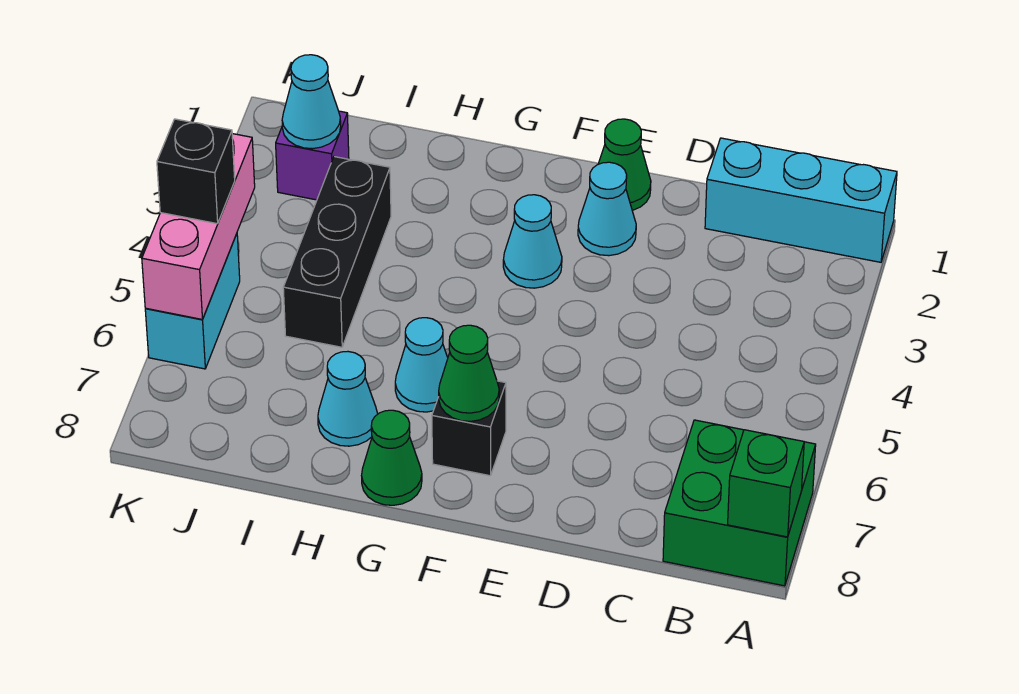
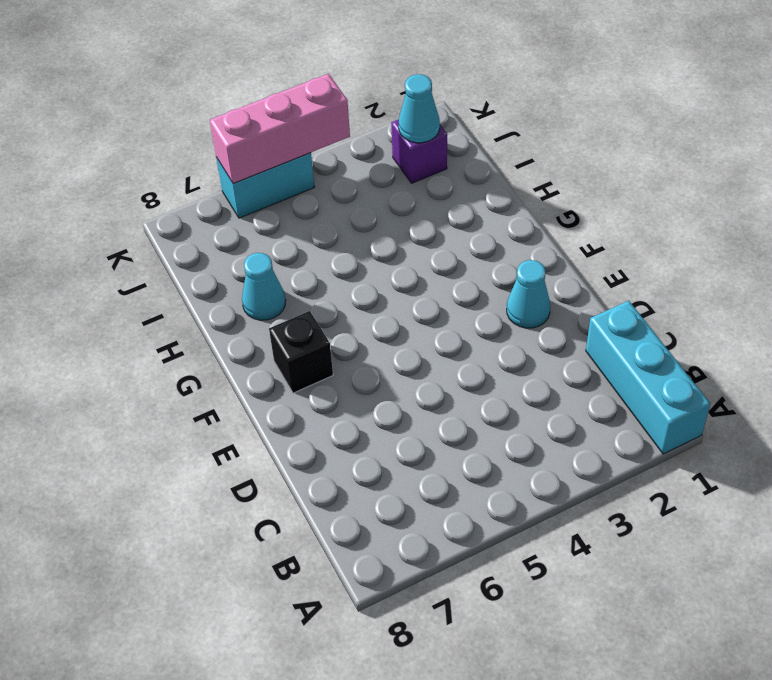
none -> green 2x2 brick [663,420,816,586]
none -> green 1x1 cone [598,119,651,210]
none -> cyan 1x1 cone [503,195,562,288]

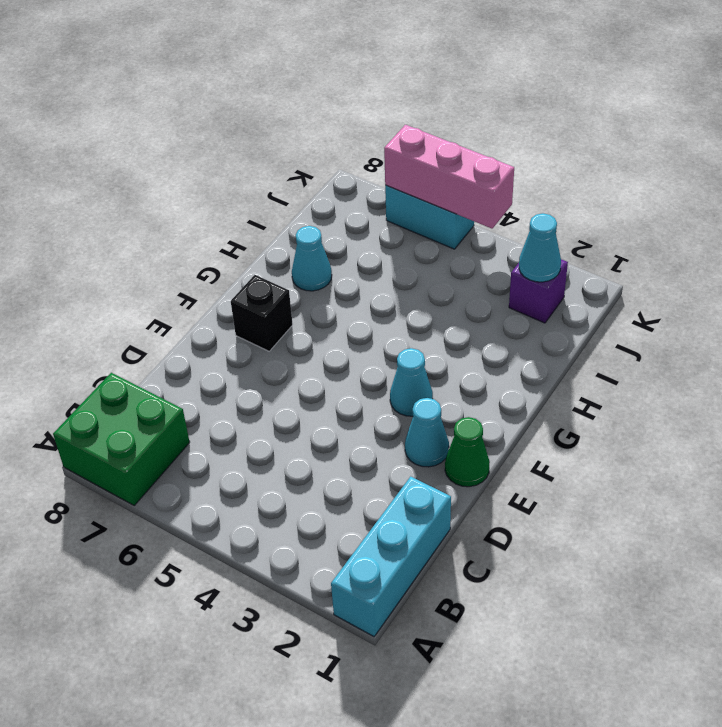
none -> cyan 1x1 cone [395,318,448,412]
none -> green 1x1 cone [361,410,422,505]
none -> black 1x3 brick [283,157,391,347]

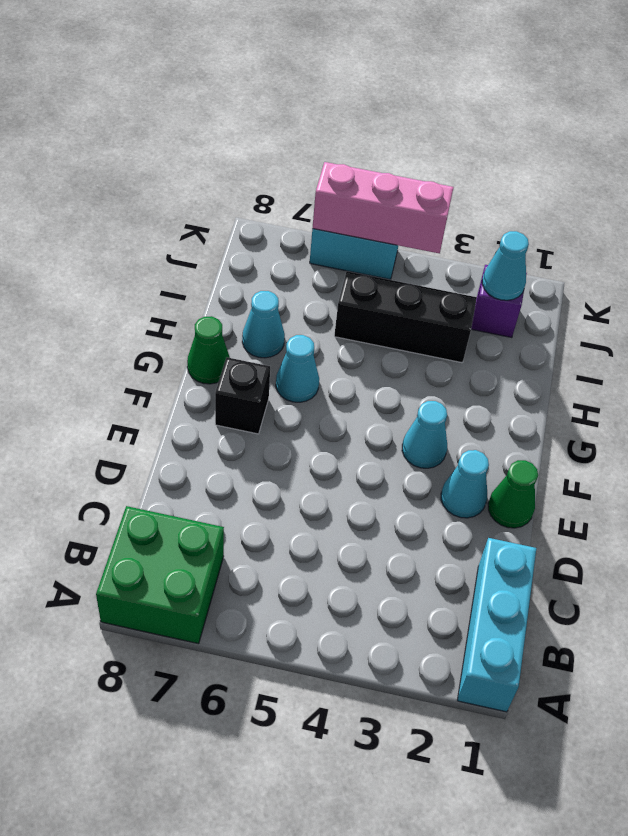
none -> green 1x1 brick [728,430,804,537]
none -> green 1x1 cone [439,325,499,421]
none -> black 1x1 brick [157,119,235,224]

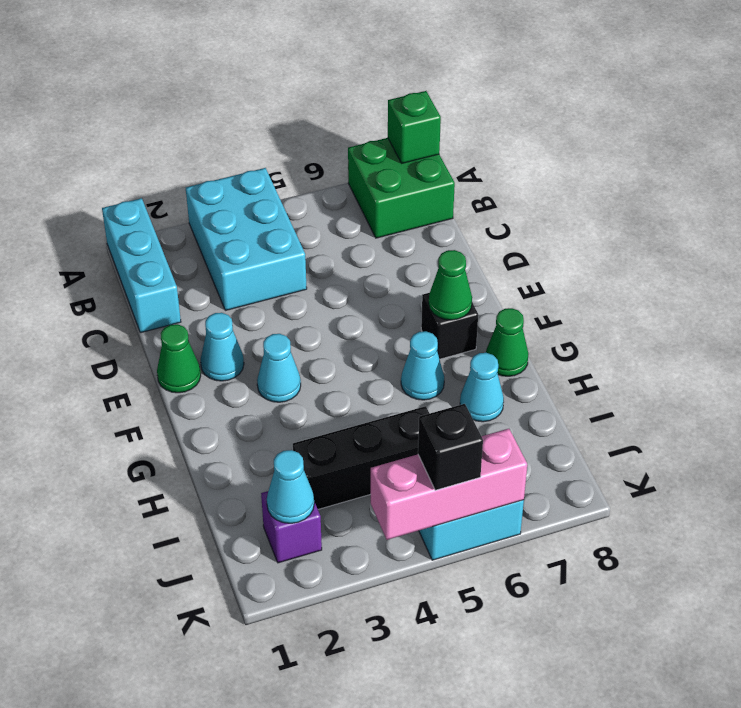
cyan 2x3 brick [186,168,307,310] -> none

